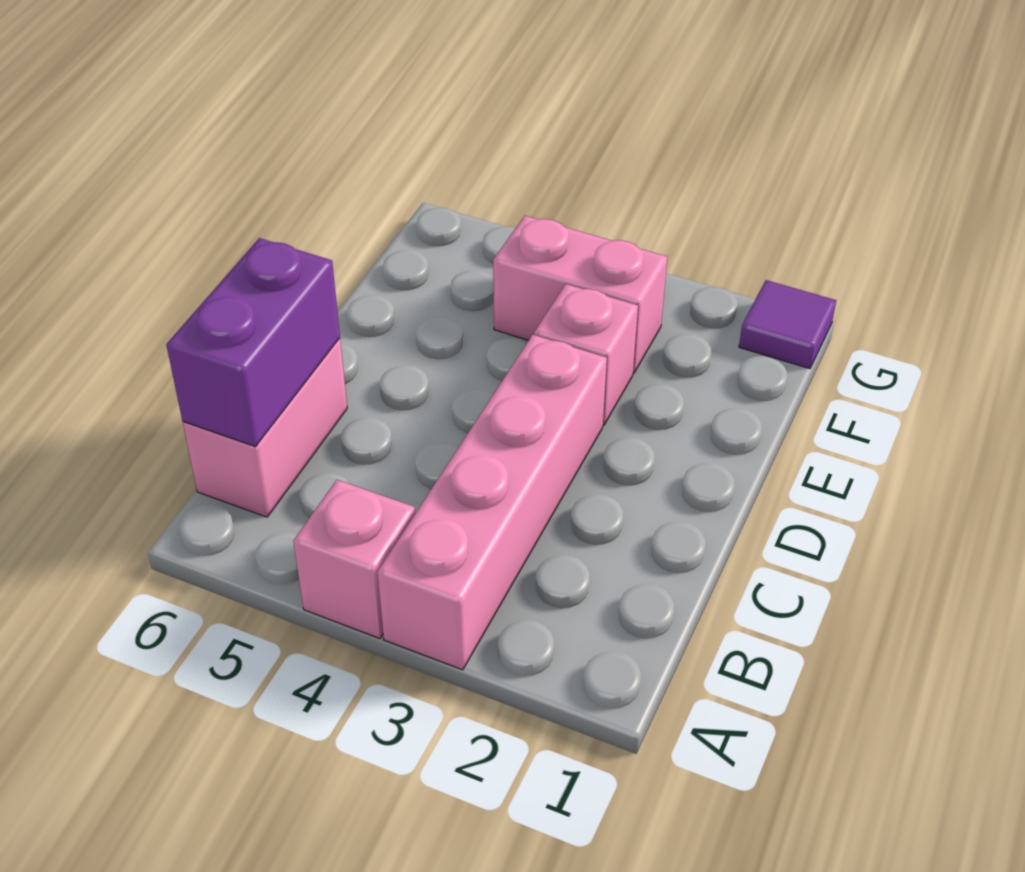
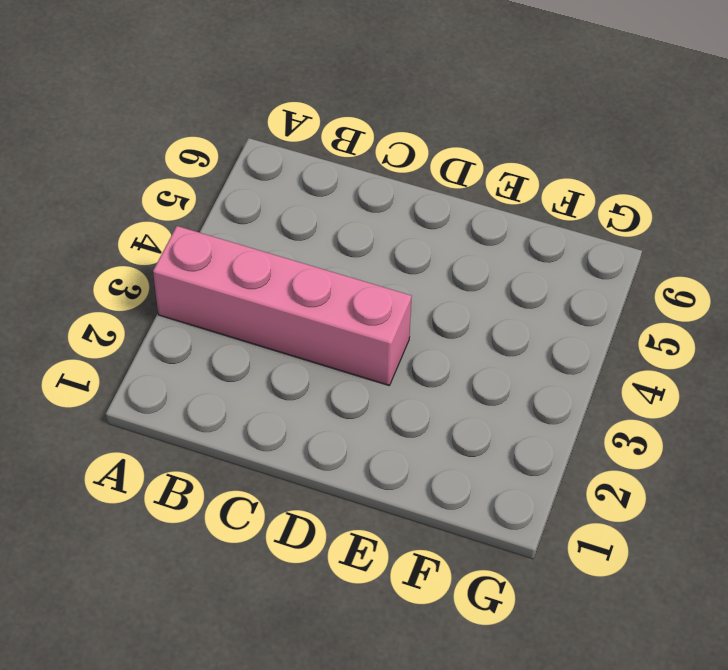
none -> pink 1x1 brick [293,480,415,638]
none -> pink 1x2 brick [183,338,347,517]

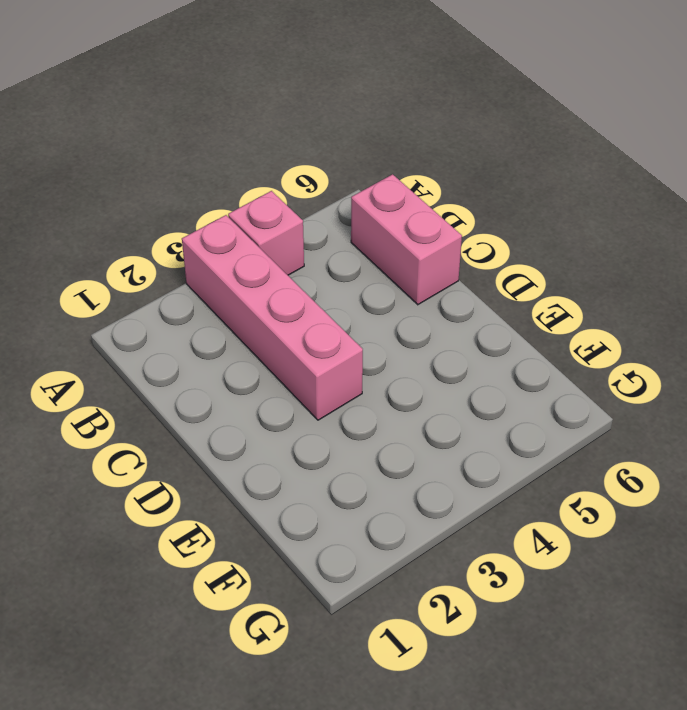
none -> pink 1x1 brick [534,284,638,425]
none -> pink 1x2 brick [493,216,667,373]

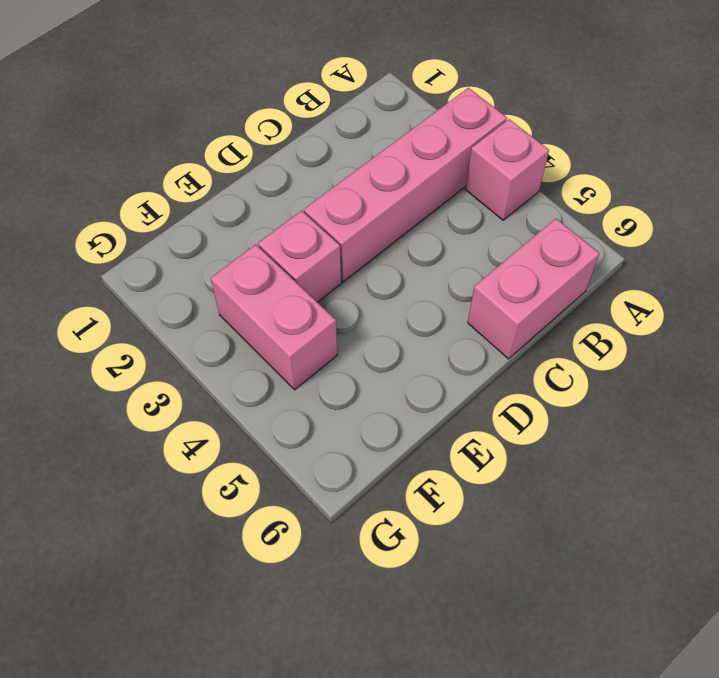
none -> purple 1x1 tile [739,280,836,369]
none -> purple 1x2 brick [166,238,340,447]

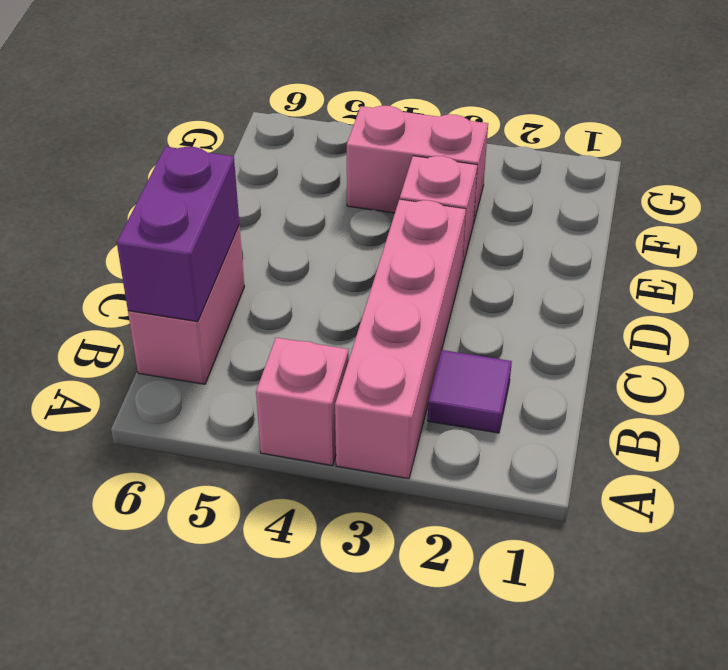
purple 1x1 tile [428,350,512,433] -> purple 1x1 tile moved to [739,280,836,369]

